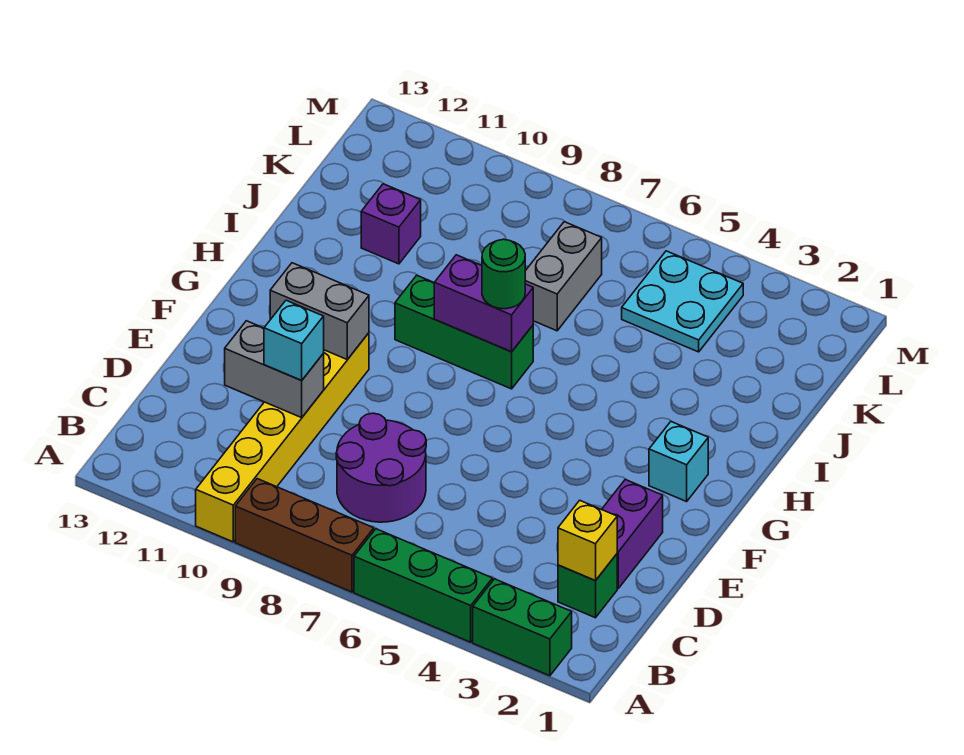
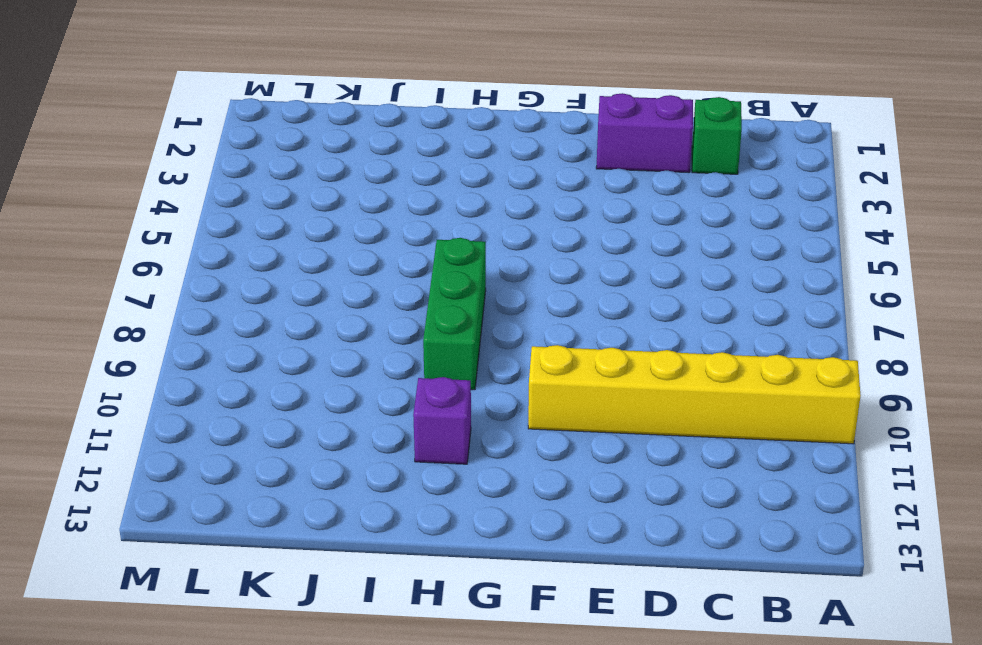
purple 1x1 brick [413,377,471,464] -> purple 1x1 brick moved to [361,184,421,264]
none -> green 1x2 brick [473,579,572,676]
none -> green 1x3 brick [354,529,493,642]
none -> brown 1x3 brick [235,479,374,592]

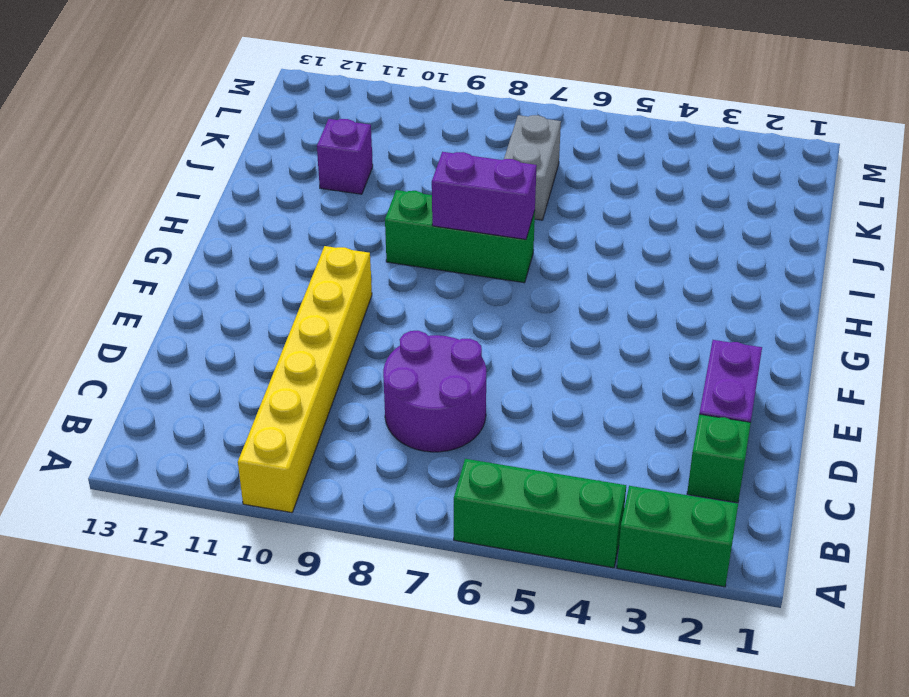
none -> brown 1x3 brick [235,479,374,592]
none -> cyan 1x1 brick [649,422,708,502]
none -> cyan 2x2 plate [622,251,743,352]

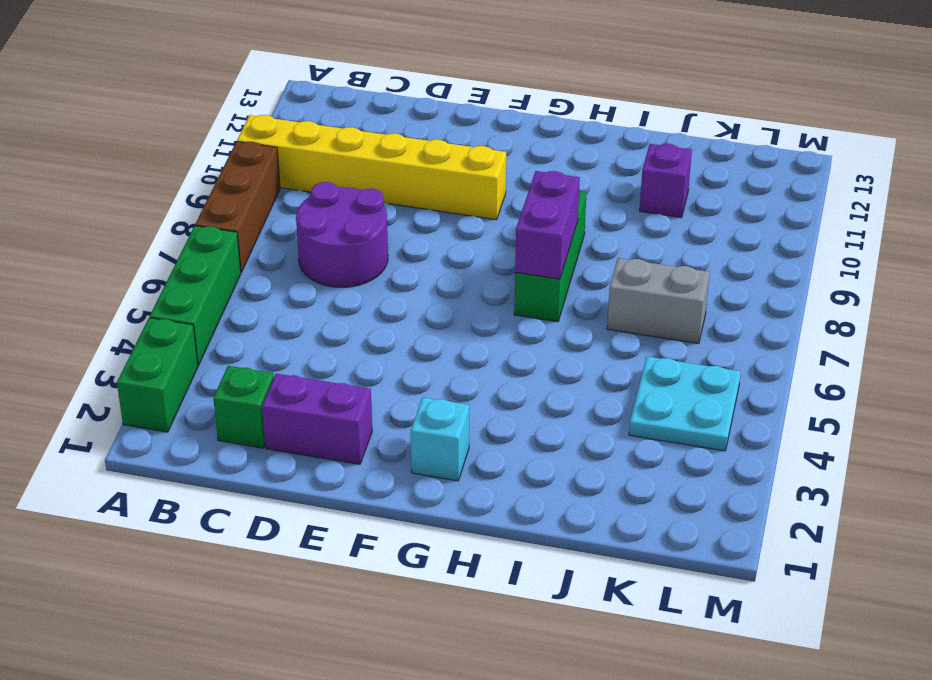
none -> yellow 1x1 brick [558,500,617,580]
none -> grey 1x2 brick [225,321,324,418]
none -> grey 1x2 brick [270,263,369,360]

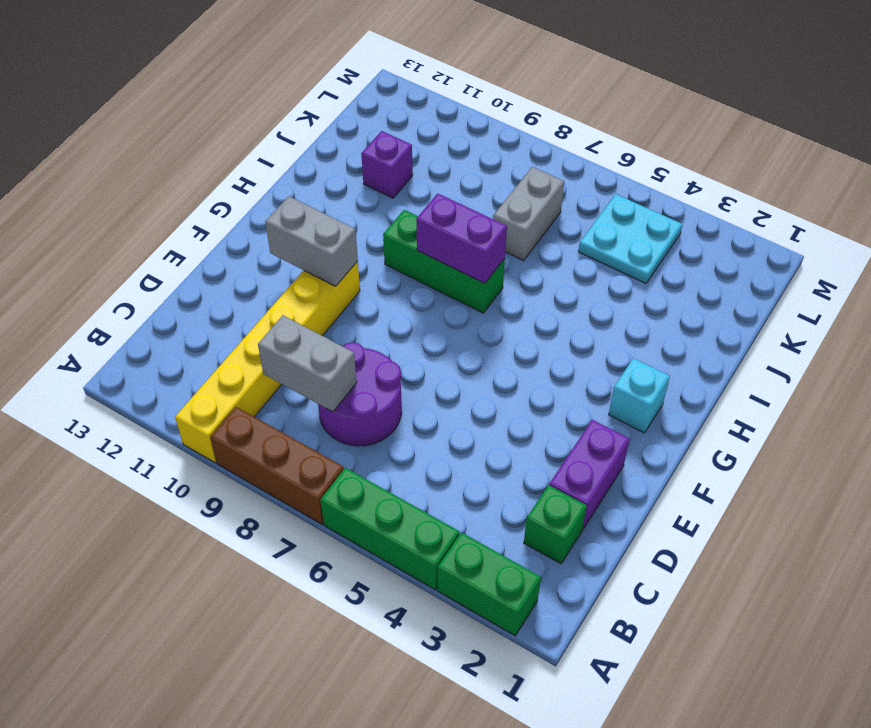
grey 1x2 brick [258,315,357,412] -> grey 1x2 brick moved to [225,321,324,418]
none -> yellow 1x1 brick [558,500,617,580]
none -> cyan 1x1 brick [264,300,324,380]
none -> green 1x1 round brick [482,239,525,309]

